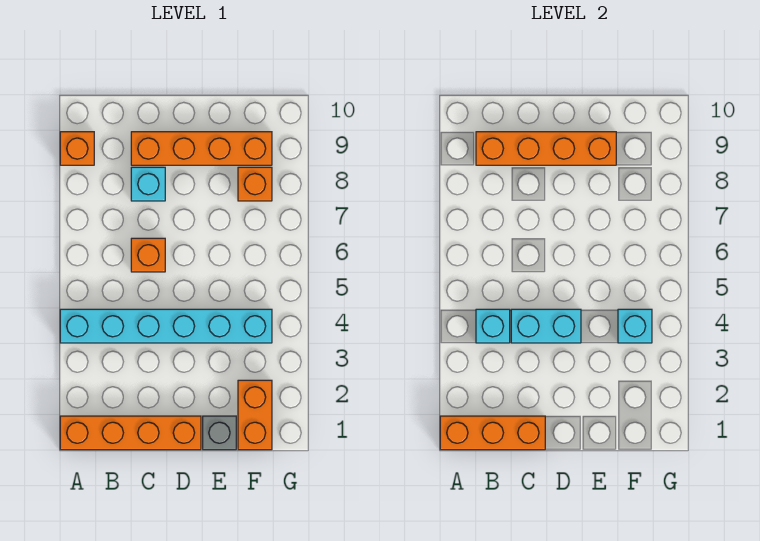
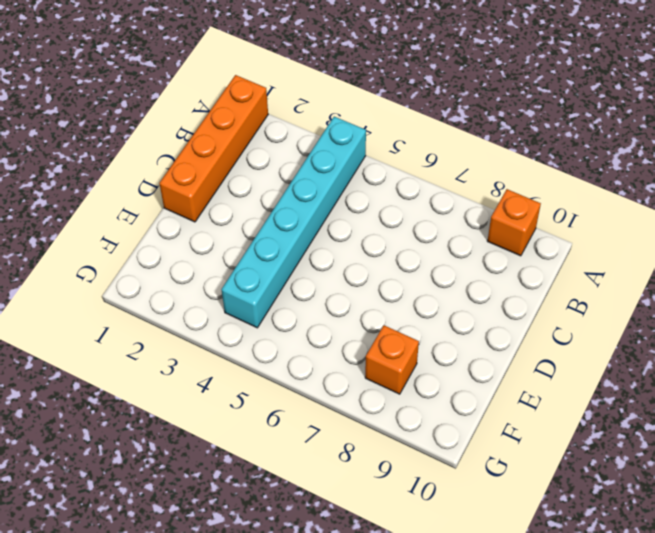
none -> orange 1x1 brick [131,238,165,272]
none -> cyan 1x1 brick [131,167,165,201]
none -> orange 1x4 brick [131,132,272,165]

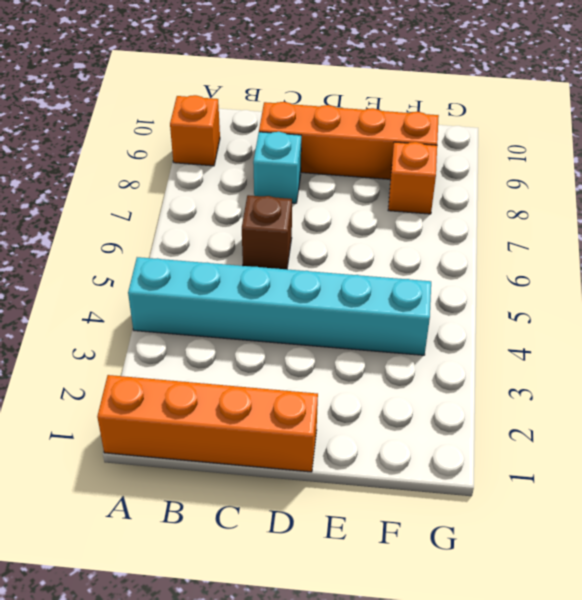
brown 1x1 brick [242,195,292,269] -> orange 1x1 brick [131,238,165,272]
none -> grey 1x1 brick [203,416,236,450]
none -> orange 1x2 brick [238,380,272,450]
none -> orange 1x3 brick [440,416,545,450]

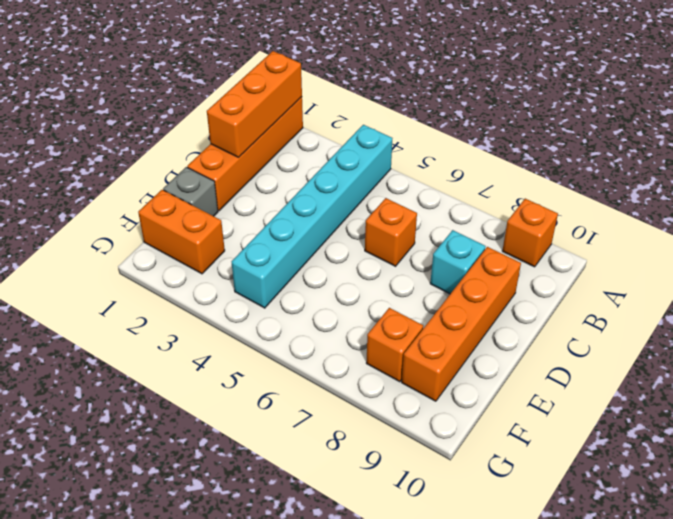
none -> cyan 1x1 brick [476,309,510,343]
none -> orange 1x4 brick [476,132,616,165]
none -> cyan 1x2 brick [511,309,581,343]

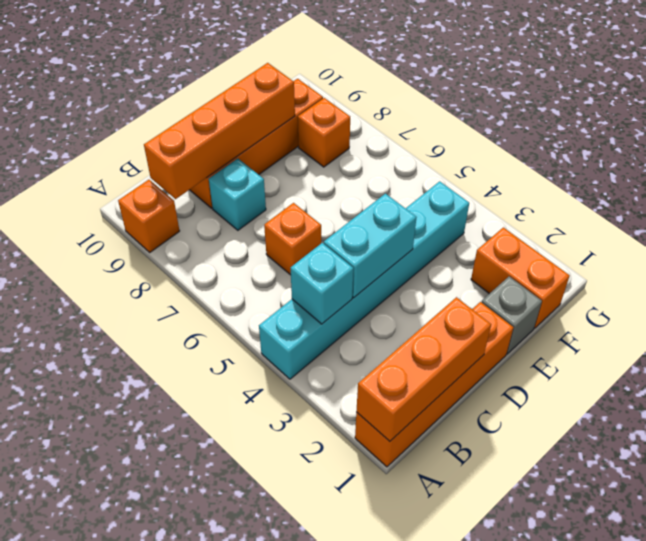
none -> cyan 1x1 brick [618,309,652,343]

